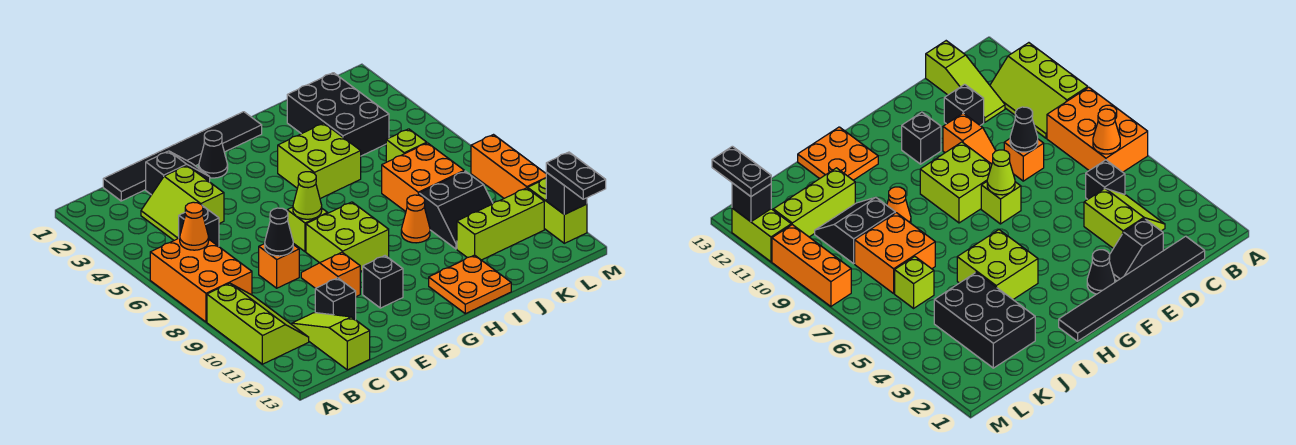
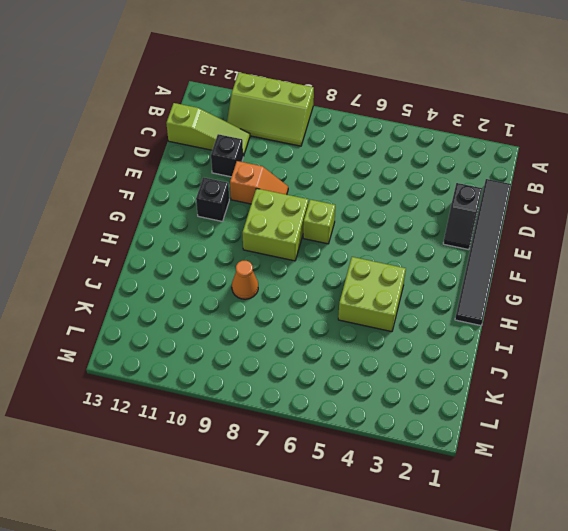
none -> orange 2x3 brick [150,238,252,322]
none -> lime 2x2 slope [141,166,224,240]
none -> black 1x1 brick [179,206,219,246]

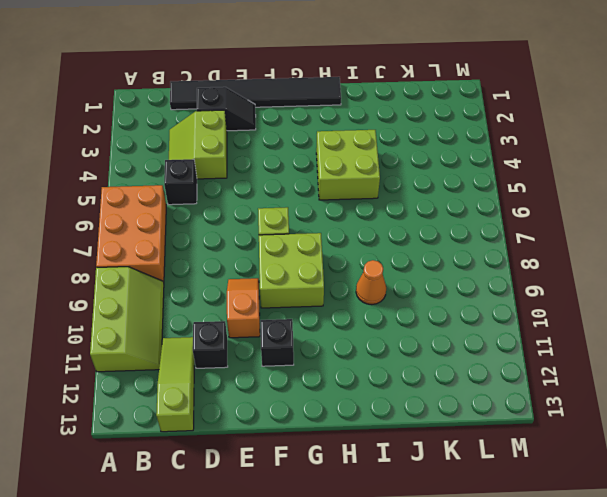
none -> orange 1x1 brick [259,244,299,288]
none -> black 1x1 cone [199,130,228,178]
none -> orange 2x2 plate [429,255,511,314]

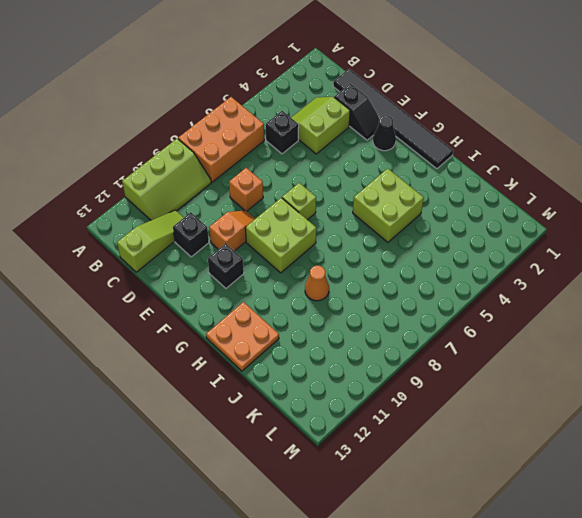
none -> black 2x3 brick [287,73,389,156]
none -> orange 2x2 brick [382,143,464,211]
none -> black 2x2 slope [419,171,493,249]

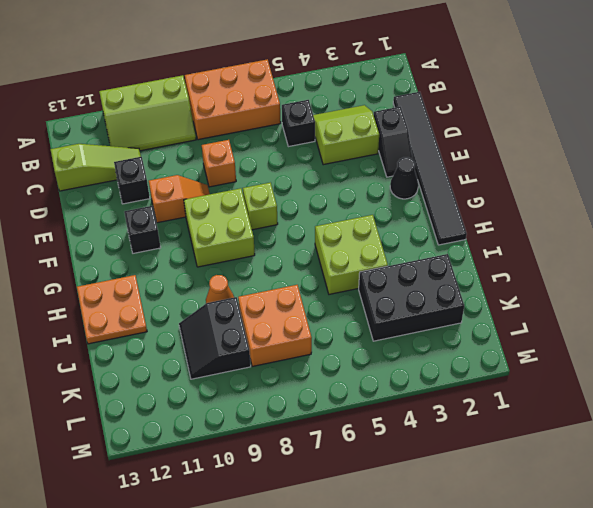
none -> lime 1x3 brick [457,188,544,260]
none -> lime 1x1 brick [386,129,427,162]
none -> orange 1x3 brick [471,135,546,198]

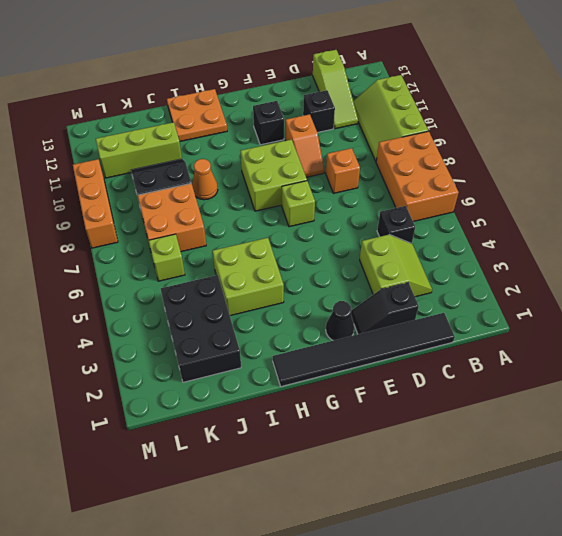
none -> lime 1x2 brick [528,178,587,243]
none -> orange 1x1 cone [180,202,209,250]
none -> black 1x1 cone [265,208,293,256]

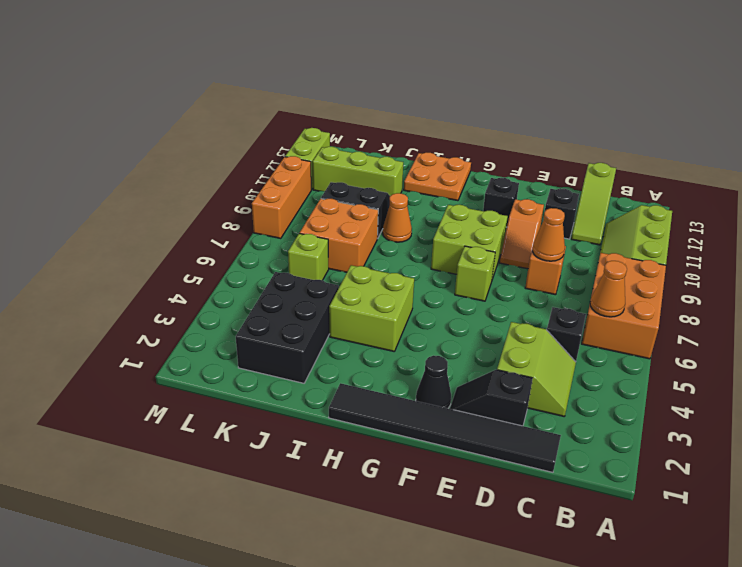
orange 1x1 cone [533,208,565,261] -> black 1x1 cone [265,208,293,256]
none -> lime 1x1 cone [293,172,322,219]
none -> black 1x1 brick [546,173,587,215]
none -> black 1x2 plate [546,152,606,199]

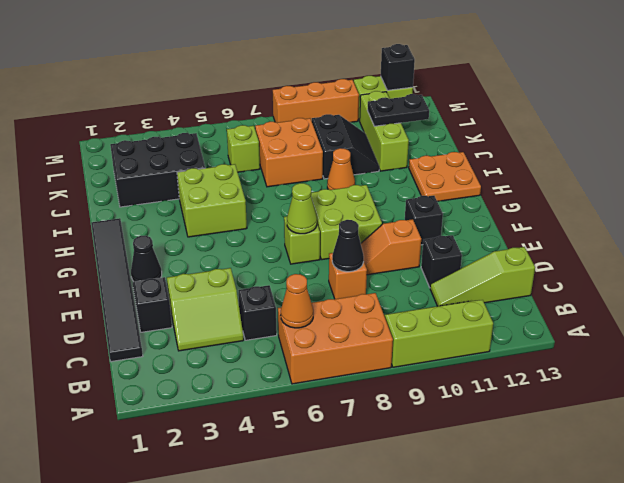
black 1x2 plate [367,94,429,126] -> black 1x2 plate moved to [546,152,606,199]

